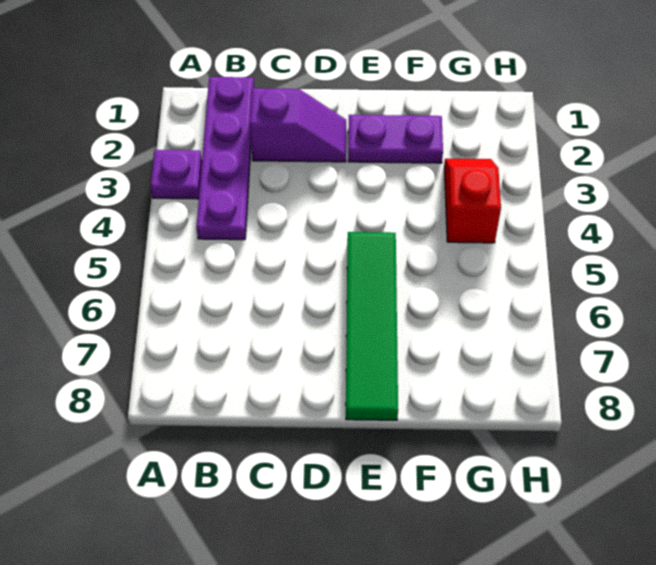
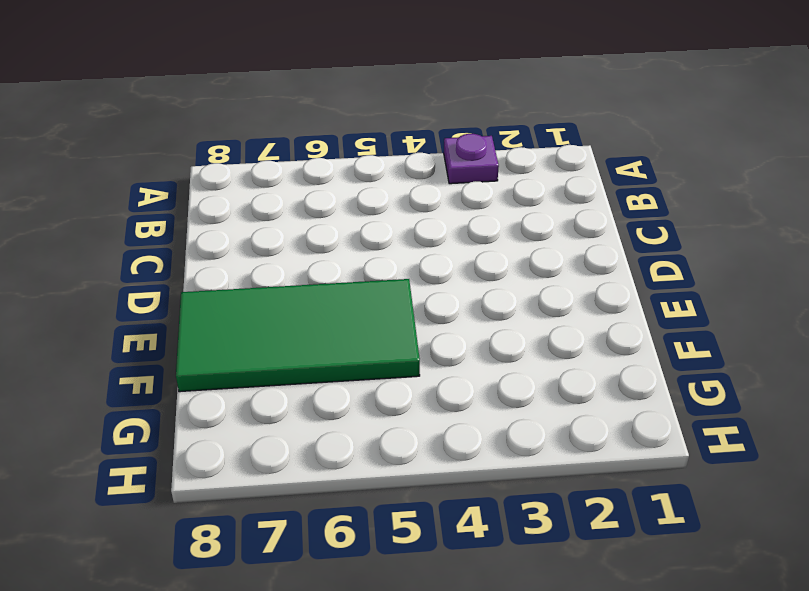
green 2x4 tile [176,279,420,392] -> green 1x4 tile [346,232,398,420]
none -> purple 1x4 plate [196,77,254,240]
none -> purple 1x2 slope [250,88,346,162]

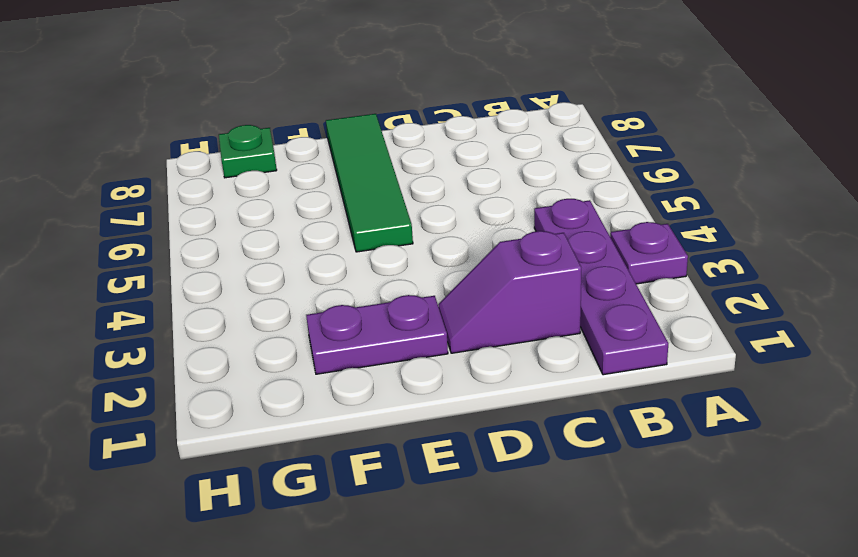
green 1x1 plate [219,125,277,178] -> none
none -> red 1x2 slope [444,159,501,243]

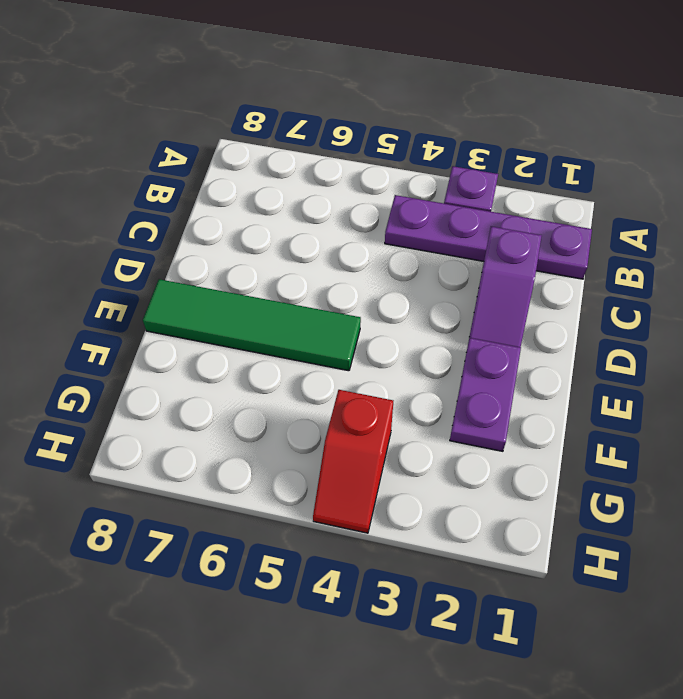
red 1x2 slope [313,390,393,533] -> red 1x2 slope turned to [444,159,501,243]

